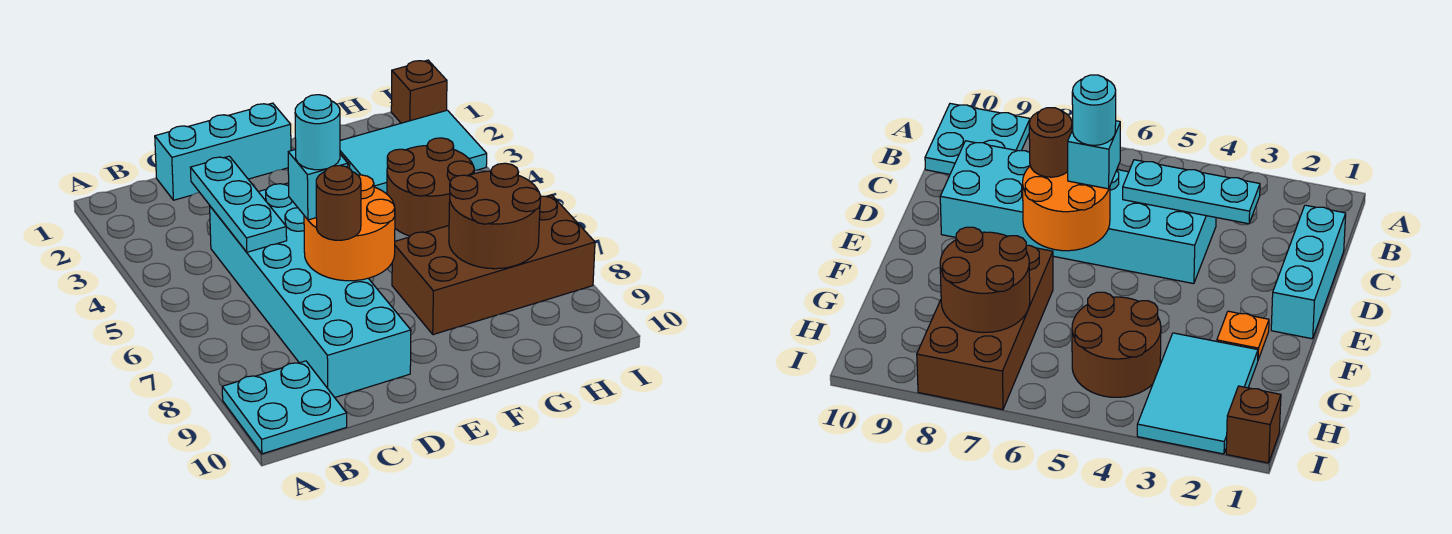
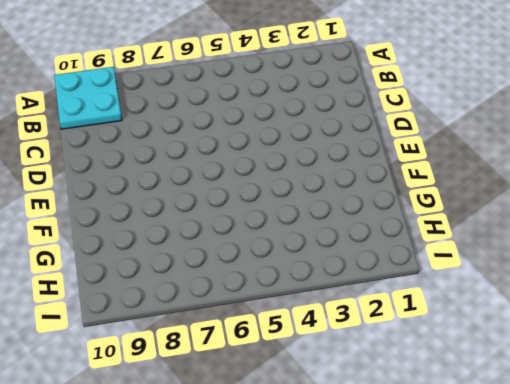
none -> cyan 1x3 brick [155,103,291,200]
none -> cyan 2x6 brick [210,183,411,397]
none -> orange 1x1 plate [1217,311,1269,360]

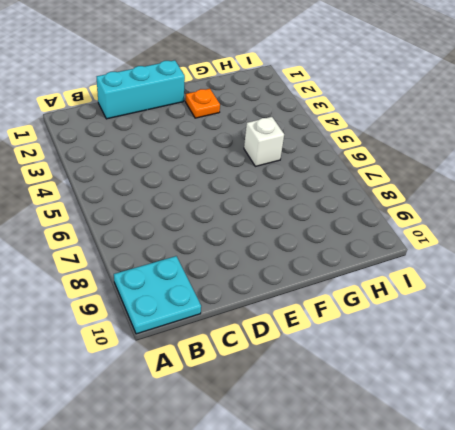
white 1x1 brick [244,117,284,166] -> brown 2x2 round brick [387,138,475,236]
none -> cyan 2x6 brick [210,183,411,397]
none -> brown 2x4 brick [392,195,595,335]
none -> cyan 2x3 tile [340,110,487,194]

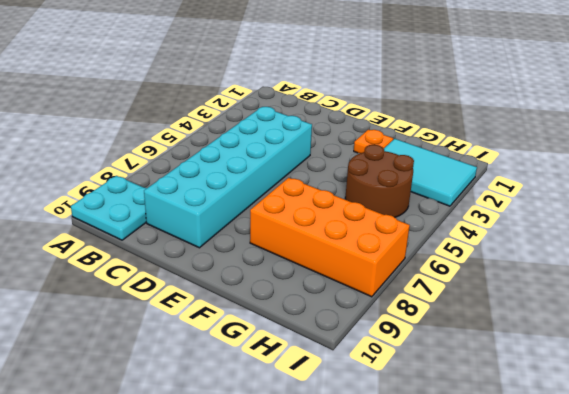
orange 2x4 brick [250,178,410,297] -> brown 2x4 brick [392,195,595,335]
none -> cyan 1x3 brick [155,103,291,200]
none -> brown 1x1 brick [391,60,447,123]
none -> cyan 1x3 plate [190,156,287,252]

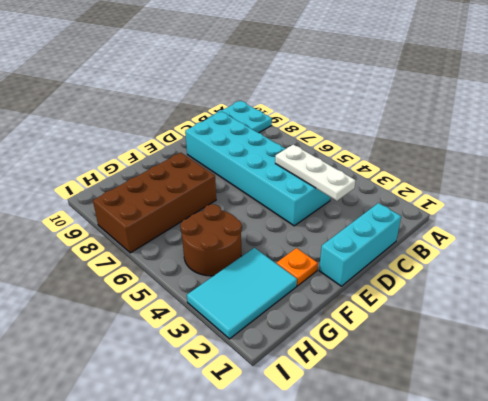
white 1x3 plate [275,145,355,201] -> cyan 1x3 plate [190,156,287,252]
none -> brown 1x1 brick [391,60,447,123]
none -> orange 2x2 round brick [304,175,395,281]
none -> brown 2x2 round brick [449,163,541,269]

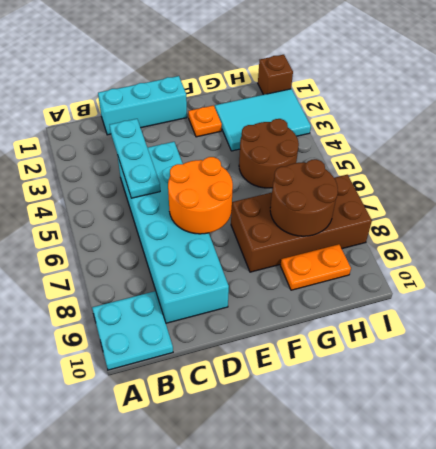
orange 1x2 plate [280,244,351,290] -> none
none -> cyan 1x1 brick [288,149,348,220]
none -> brown 1x1 round brick [316,165,361,240]
none -> cyan 1x1 round brick [295,95,340,170]

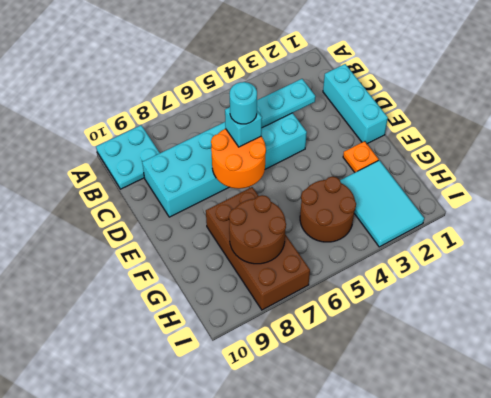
none -> brown 1x1 brick [391,60,447,123]
none -> brown 1x1 round brick [316,165,361,240]

